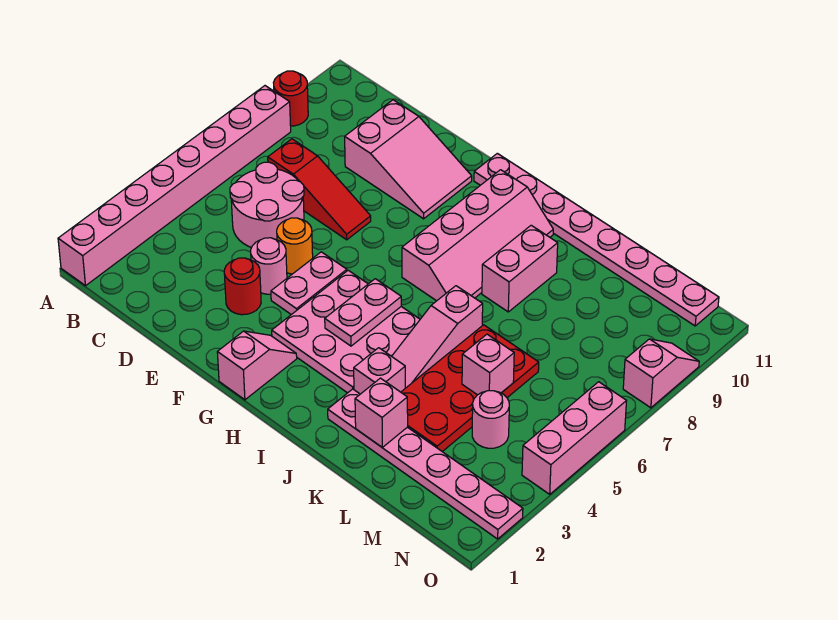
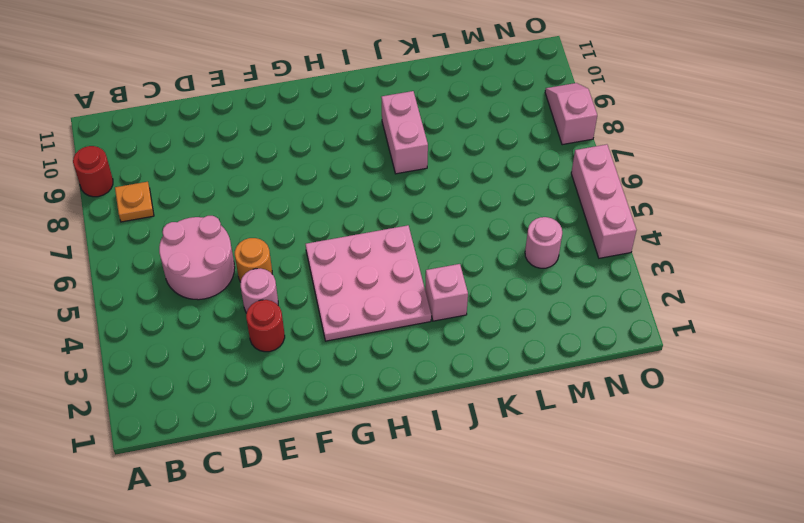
orange 1x1 plate [115,182,154,222] -> none
none -> pink 1x8 brick [58,86,291,286]
none -> red 1x3 slope [268,139,371,240]
none -> pink 2x3 slope [345,100,472,219]

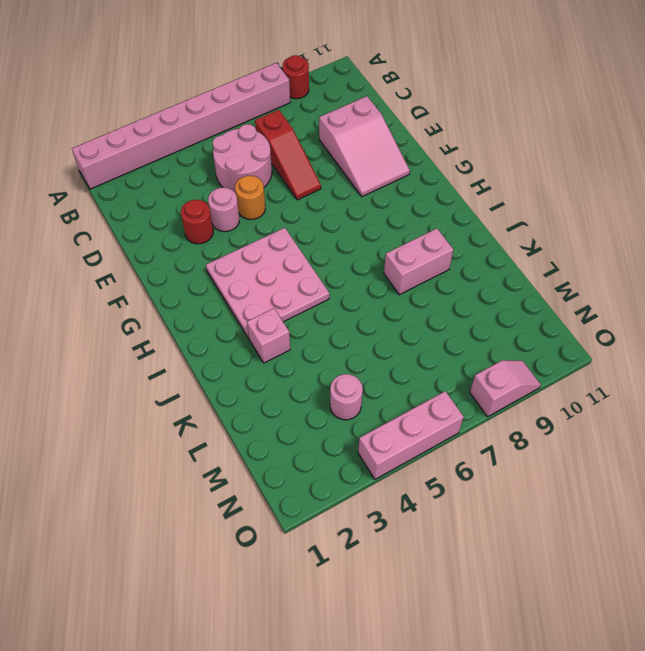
none -> pink 1x2 plate [271,252,347,315]
none -> pink 1x2 slope [217,331,297,400]
none -> pink 1x8 plate [474,153,719,326]

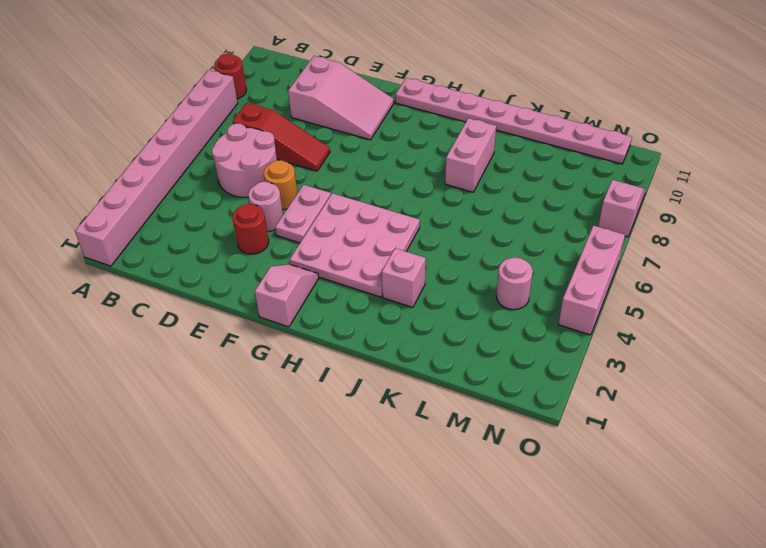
none -> pink 2x4 slope [402,170,553,301]
none -> pink 1x6 plate [328,389,523,539]
none -> pink 1x3 slope [392,286,483,388]

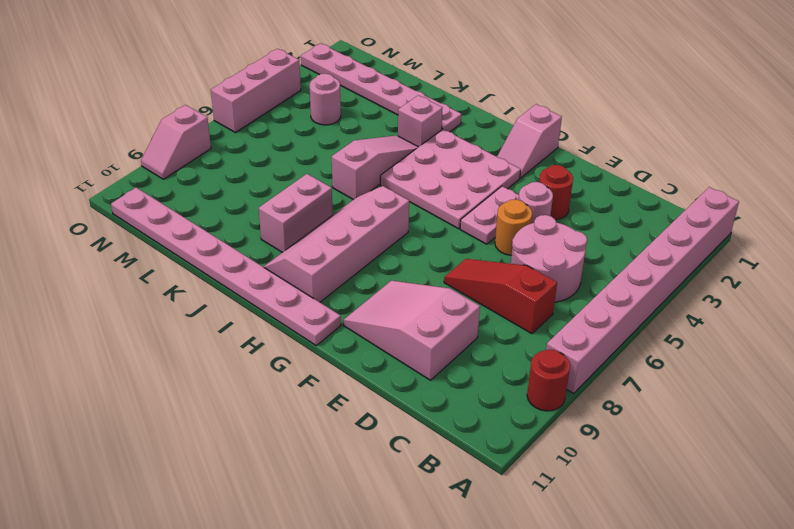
none -> red 2x4 plate [401,325,539,452]
none -> pink 1x2 plate [325,279,401,346]
none -> pink 1x1 brick [355,378,408,447]

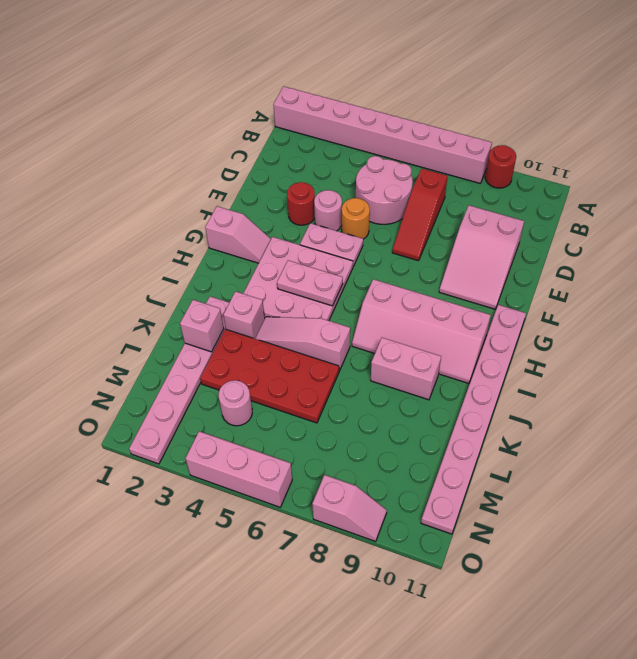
none -> pink 1x1 brick [462,334,514,395]

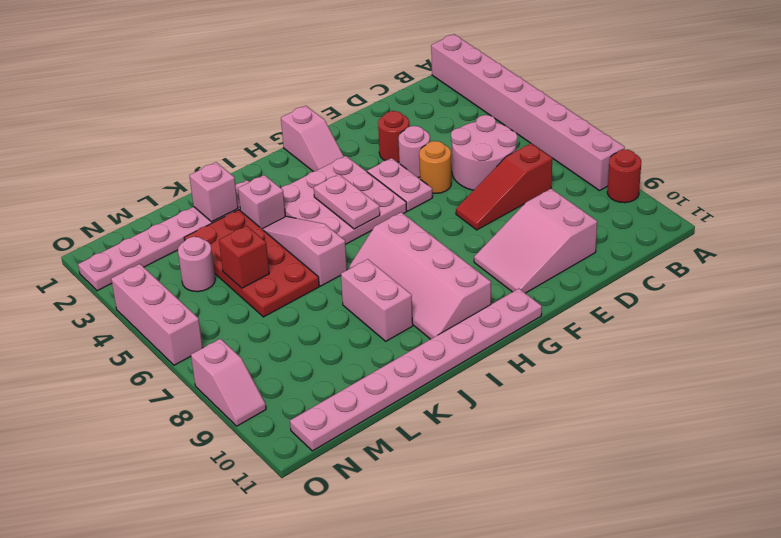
red 1x1 brick [219,226,269,288] -> pink 1x1 brick [462,334,514,395]

